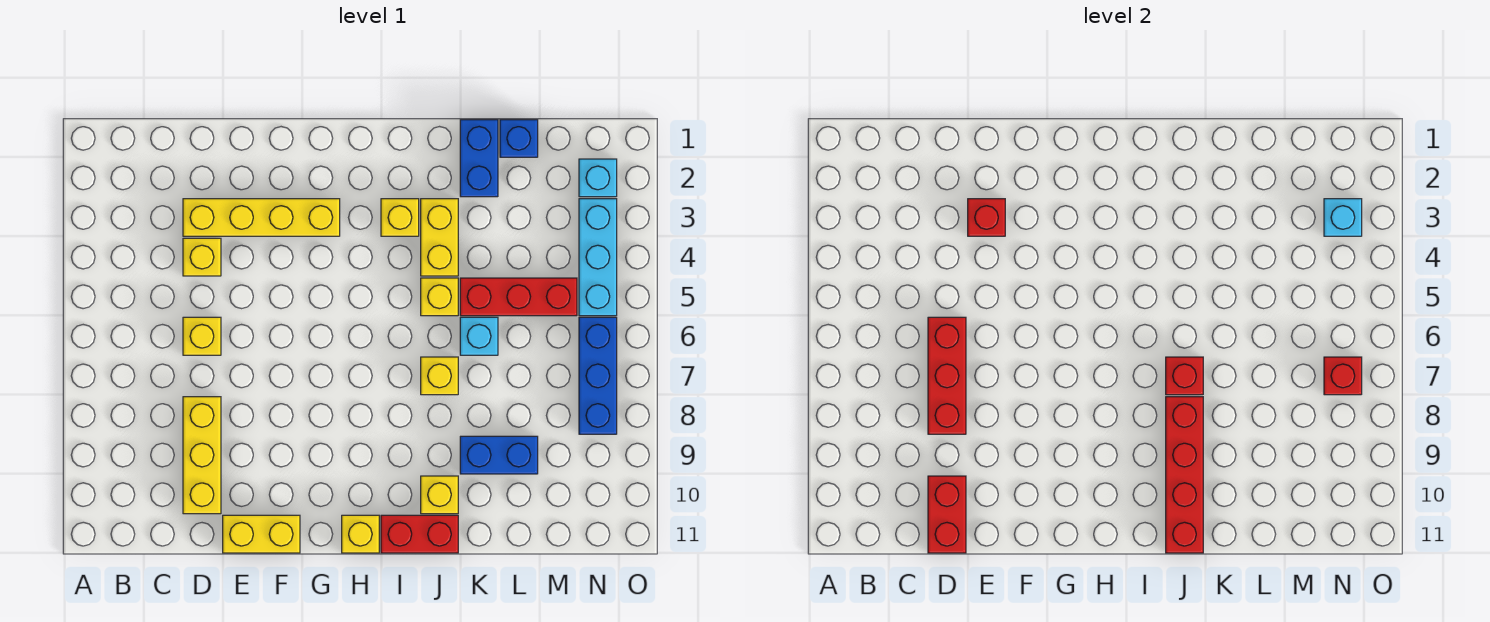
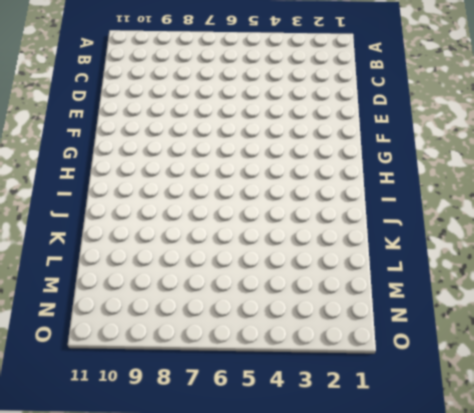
none -> yellow 1x4 brick [183,199,340,236]
none -> yellow 1x1 brick [183,238,221,276]
none -> yellow 1x1 brick [183,317,221,355]

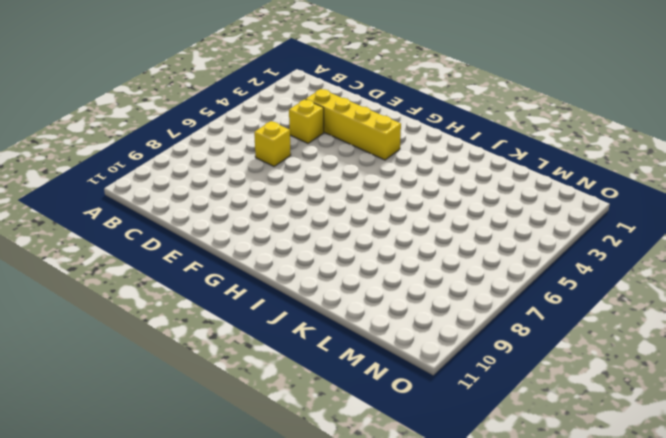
none -> yellow 1x3 brick [183,397,221,514]
none -> yellow 1x2 brick [223,515,300,553]
none -> yellow 1x1 brick [342,515,379,553]

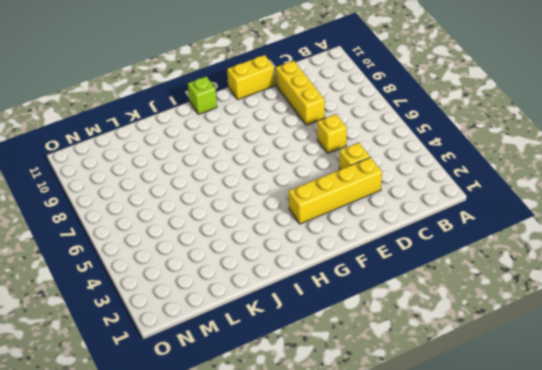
lime 1x1 brick [188,76,217,114] -> yellow 1x1 brick [342,515,379,553]
none -> yellow 1x1 brick [381,199,419,236]
none -> red 1x2 brick [381,515,458,553]
none -> yellow 1x2 brick [421,199,458,276]

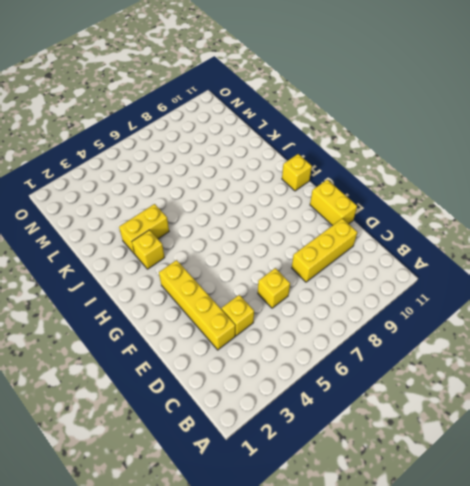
none -> red 1x2 brick [381,515,458,553]
none -> yellow 1x1 brick [421,278,458,316]
none -> yellow 1x1 brick [421,357,458,395]

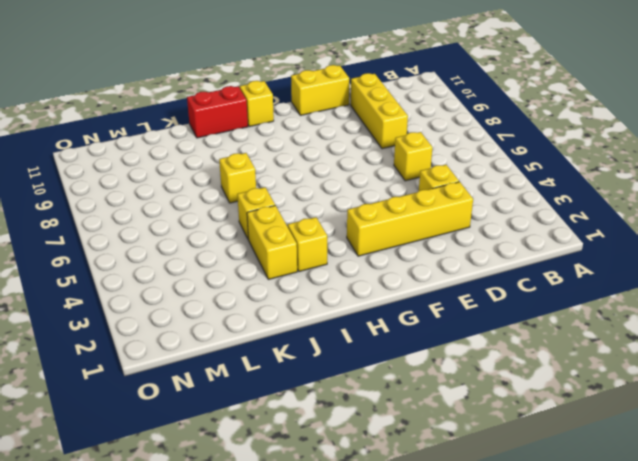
none -> yellow 1x1 brick [421,476,458,514]
none -> blue 1x2 brick [460,120,498,197]
none -> red 1x3 brick [460,278,577,316]

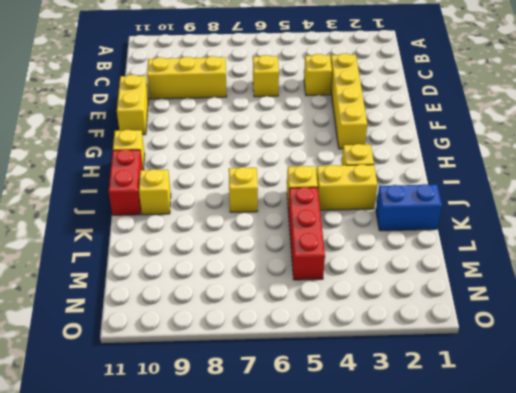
none -> cyan 1x1 brick [460,317,498,355]
none -> blue 1x2 brick [460,436,538,474]
none -> blue 1x1 brick [500,120,538,157]

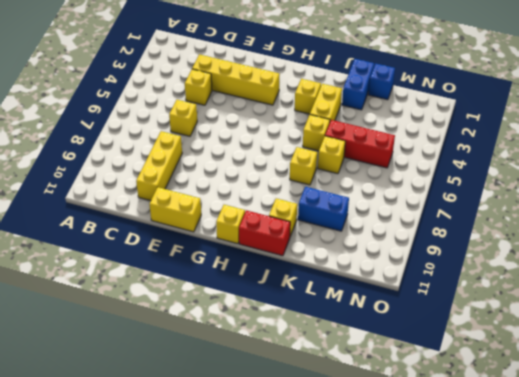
yellow 1x1 brick [318,136,345,174] -> cyan 1x1 brick [460,317,498,355]
none -> cyan 1x1 brick [579,159,617,197]
none -> cyan 1x3 brick [579,199,617,316]
none -> blue 1x3 brick [579,317,617,434]

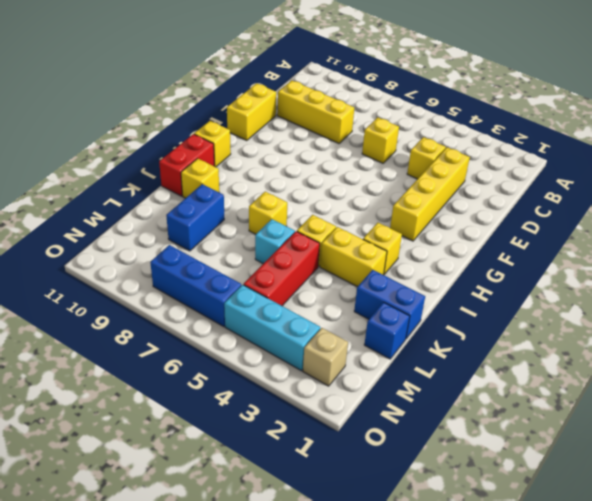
tan 1x1 brick [303,328,348,386] -> cyan 1x1 brick [579,159,617,197]
none -> red 1x3 brick [928,317,966,434]
none -> red 1x2 brick [928,476,966,553]
none -> red 1x1 brick [968,199,1005,236]

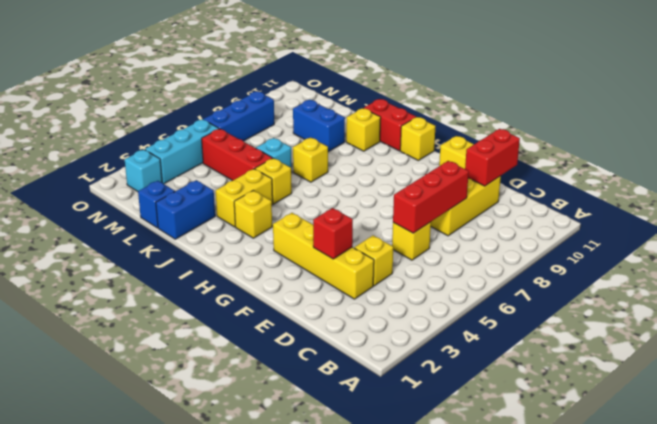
none -> red 1x1 brick [1166,357,1203,395]
none -> red 1x4 brick [1166,397,1203,553]
none -> cyan 1x1 brick [1324,199,1362,236]

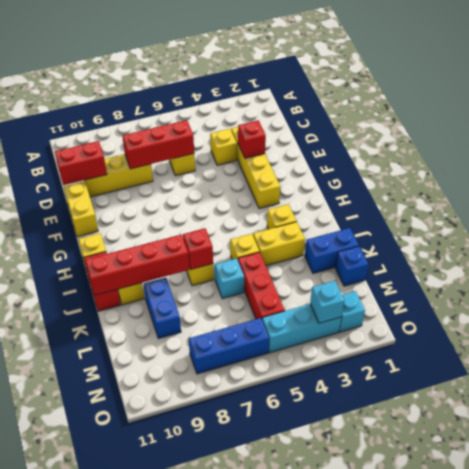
none -> red 1x1 brick [1324,357,1362,395]

